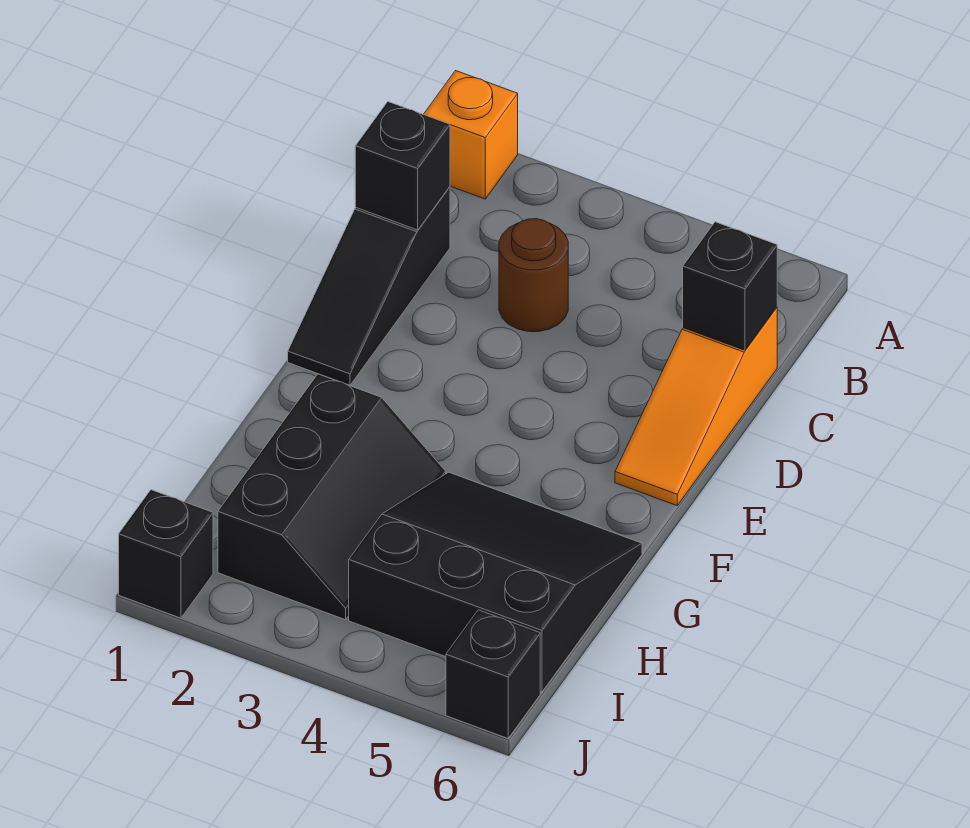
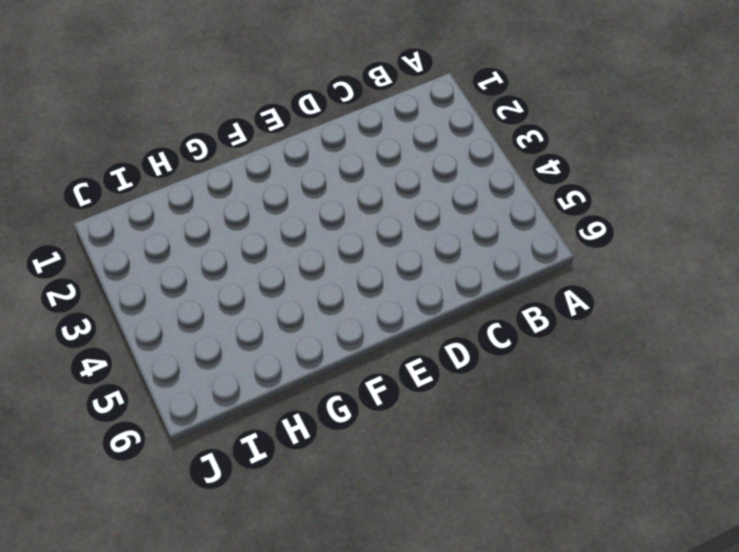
none -> orange 1x1 brick [424,71,518,199]
none -> black 1x3 slope [288,187,450,385]

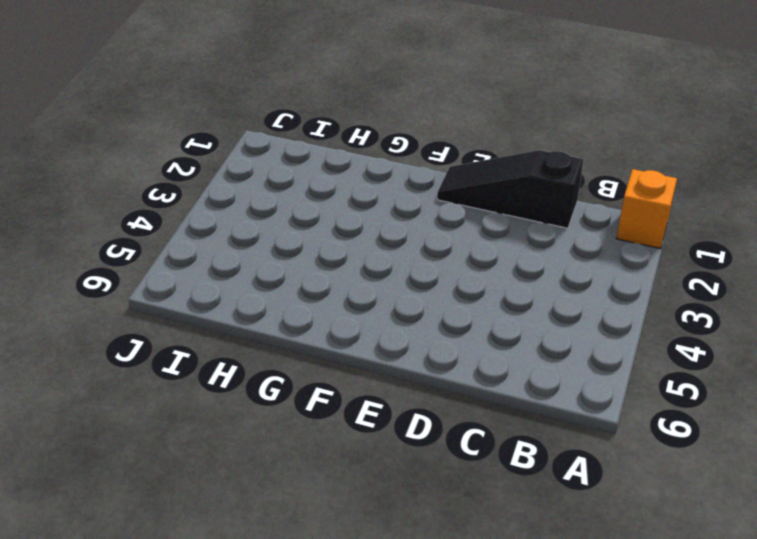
none -> brown 1x1 round brick [499,219,568,332]
none -> orange 1x3 slope [615,307,777,505]

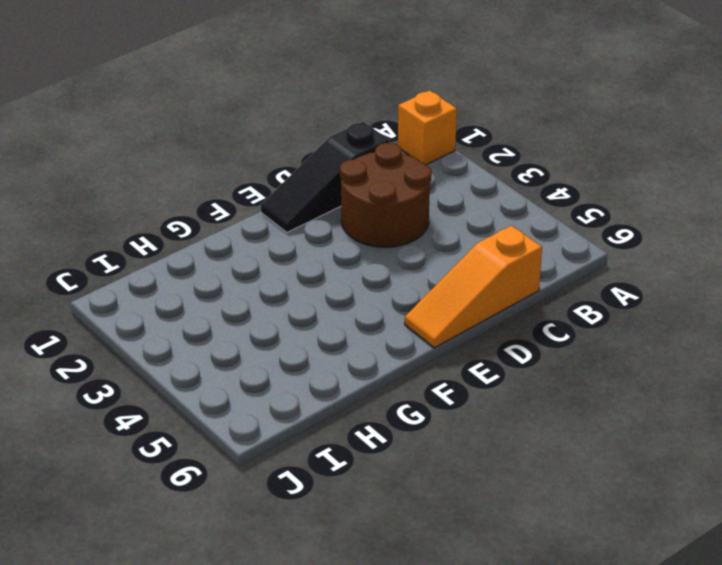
brown 2x2 round brick [340,143,432,247] -> brown 1x1 round brick [499,219,568,332]
none -> black 2x3 slope [218,374,446,620]
none -> black 3x3 slope [349,472,642,692]

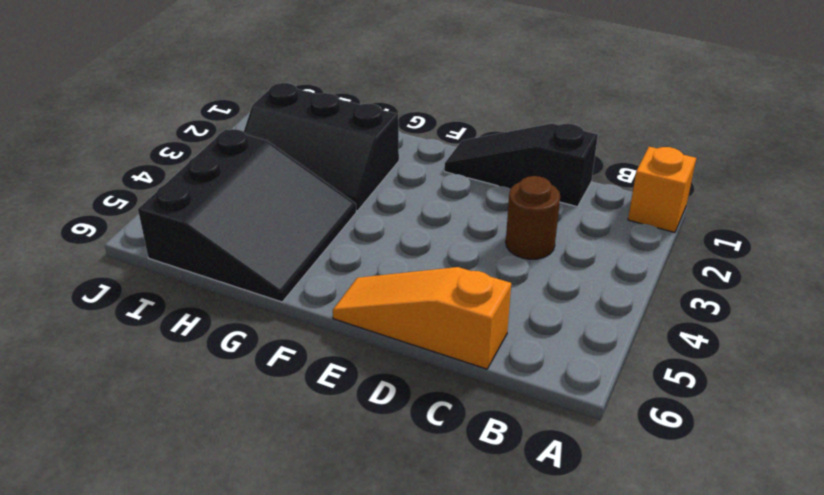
none -> black 1x1 brick [119,490,213,618]
none -> black 1x1 brick [446,610,540,738]

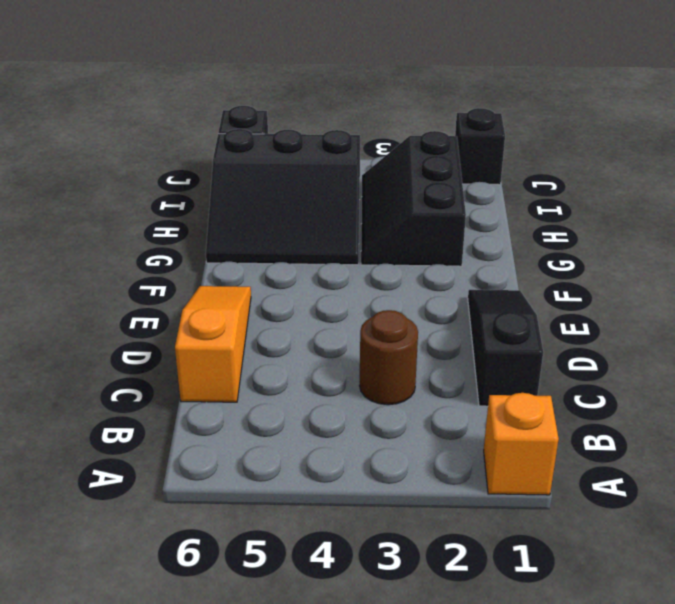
none -> black 1x1 brick [355,102,450,230]
none -> black 1x1 brick [683,222,777,350]

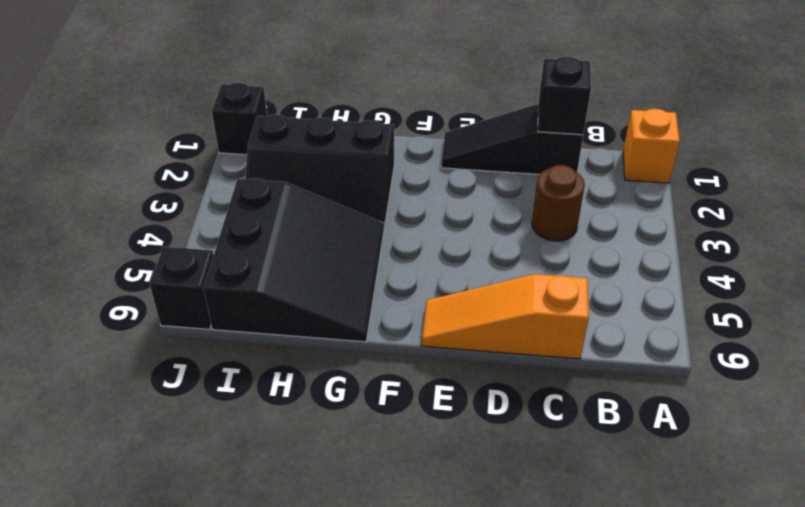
none -> black 1x1 brick [683,222,777,350]

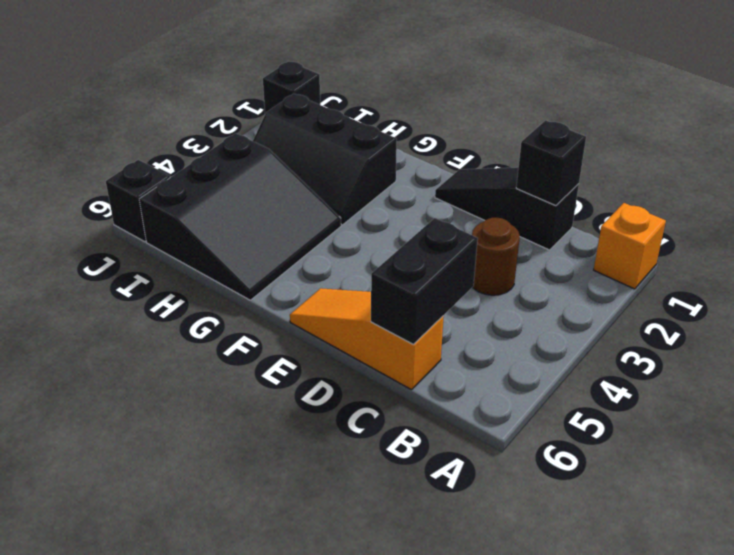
black 1x2 brick [371,218,478,344] -> black 1x1 brick [683,222,777,350]

